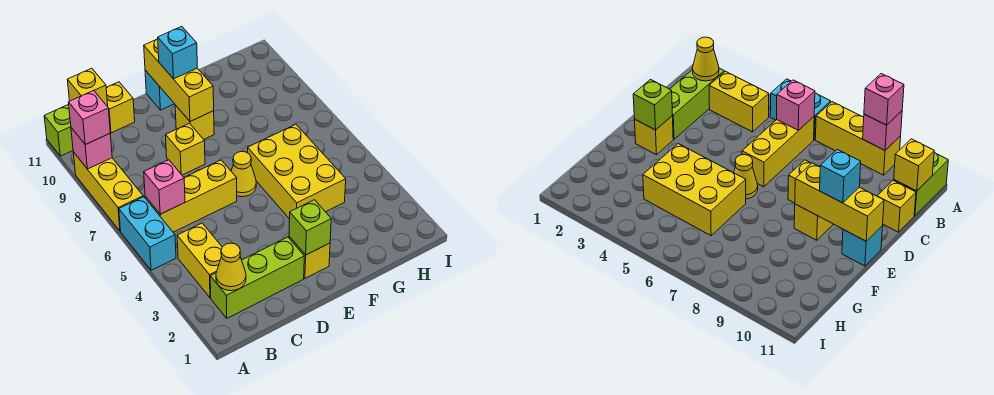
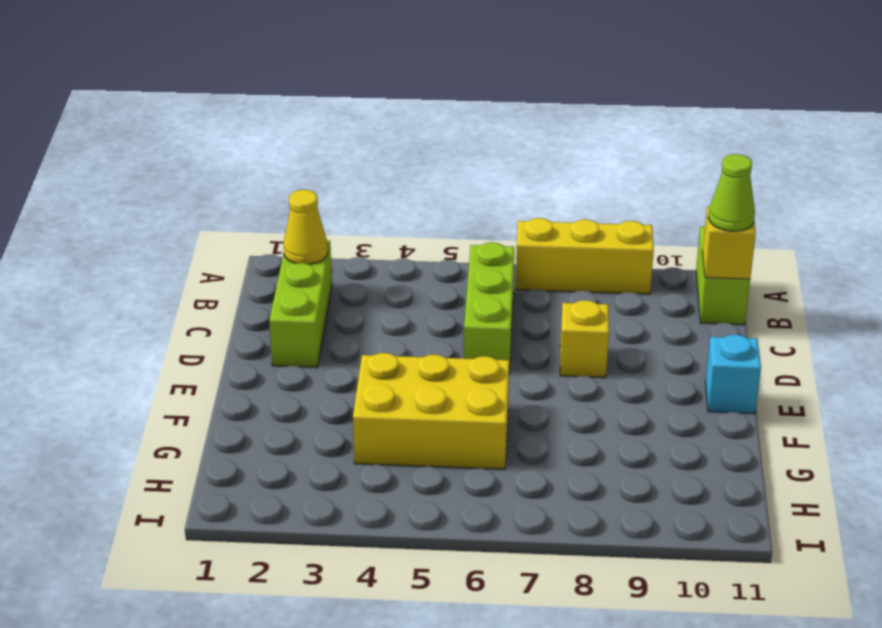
lime 1x3 brick [464,242,514,374] -> yellow 1x3 brick [145,160,237,232]
lime 1x1 cone [708,154,755,231] -> none
none -> cyan 1x2 brick [119,197,176,270]
none -> yellow 1x2 brick [177,223,222,298]
none -> yellow 1x1 brick [106,82,135,133]

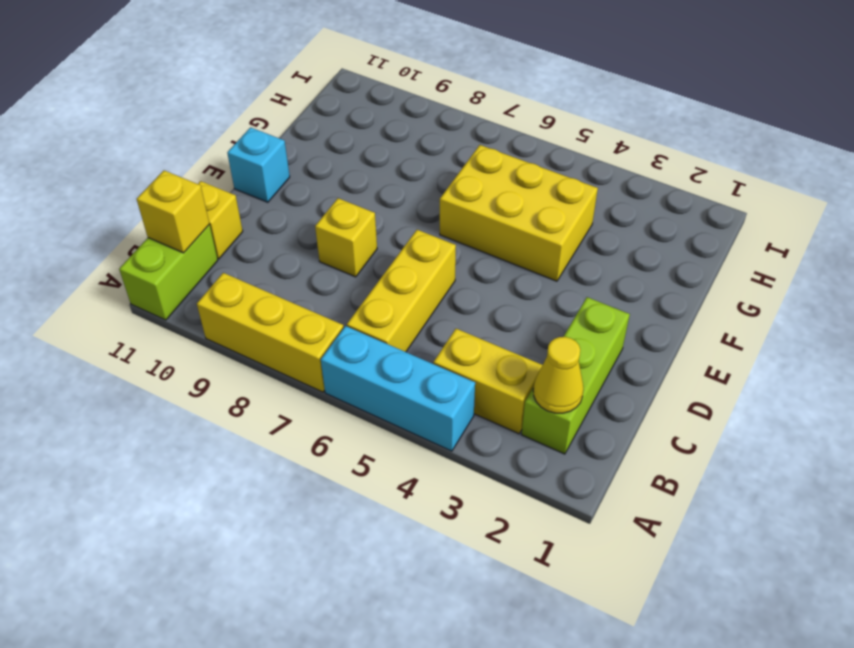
cyan 1x3 brick [321,326,475,451] -> cyan 1x2 brick [119,197,176,270]
none -> yellow 1x1 brick [289,237,330,278]
none -> yellow 1x1 cone [231,151,256,197]
none -> yellow 1x1 brick [175,105,214,139]

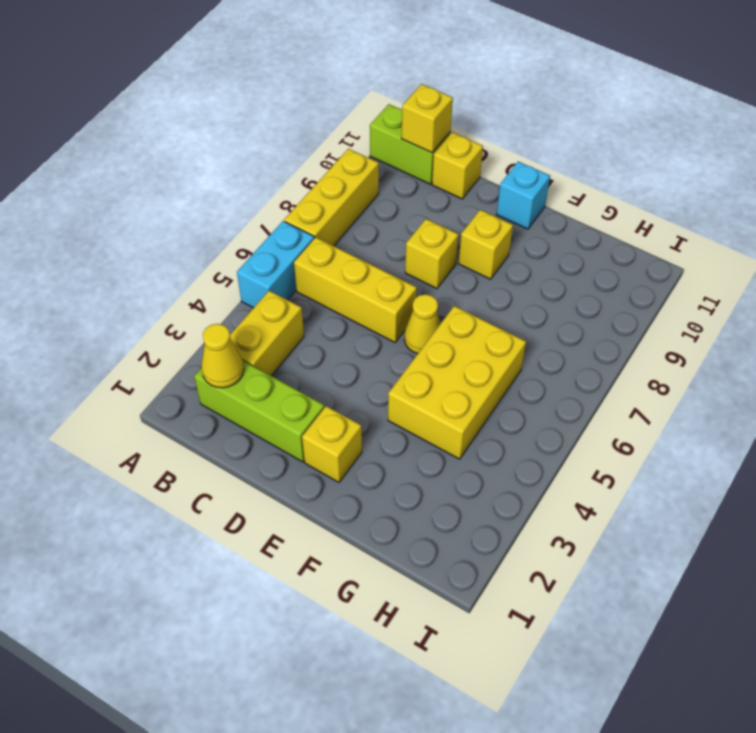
none -> pink 1x1 brick [71,128,112,169]
none -> pink 1x1 brick [144,160,185,214]
none -> lime 1x1 brick [289,200,331,255]

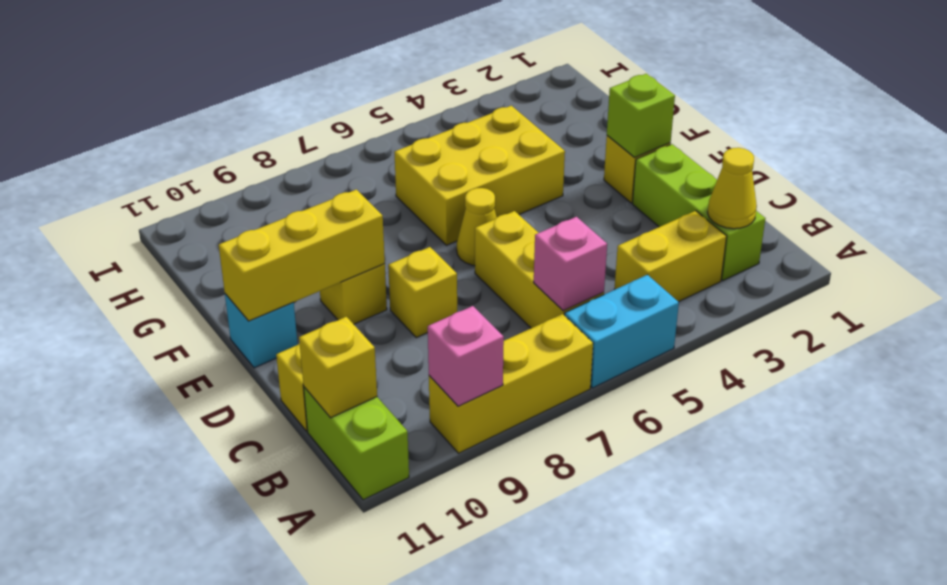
none -> pink 1x1 brick [68,90,110,145]
none -> cyan 1x1 brick [158,26,197,79]

